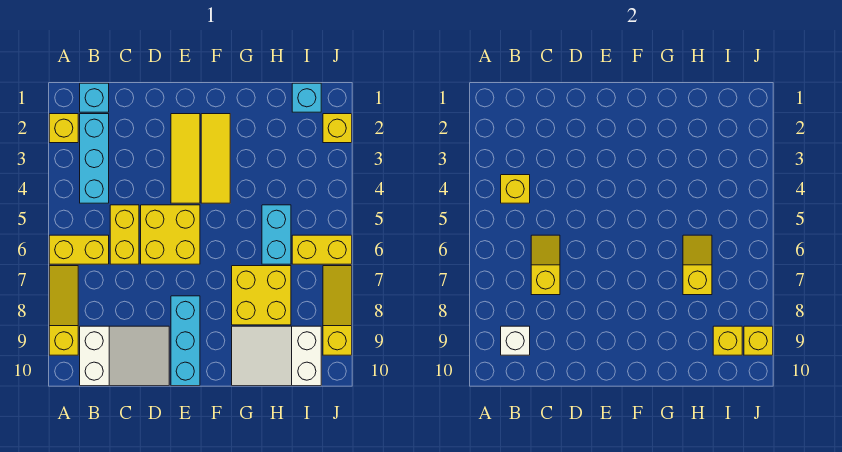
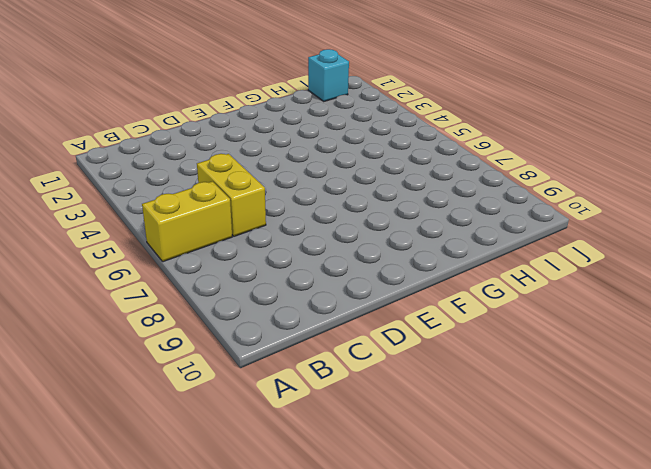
none -> yellow 1x1 brick [49,114,78,143]
none -> yellow 1x3 slope [49,266,78,355]
none -> cyan 1x1 brick [80,83,109,112]

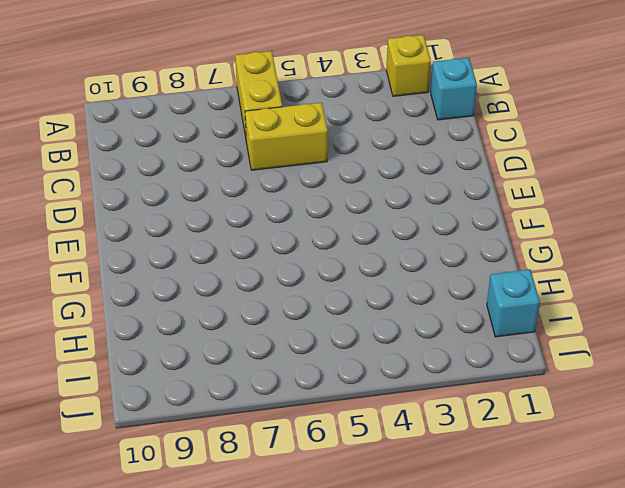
none -> yellow 1x3 slope [49,266,78,355]
none -> cyan 1x3 brick [80,114,109,203]
none -> white 2x3 slope [80,326,169,386]

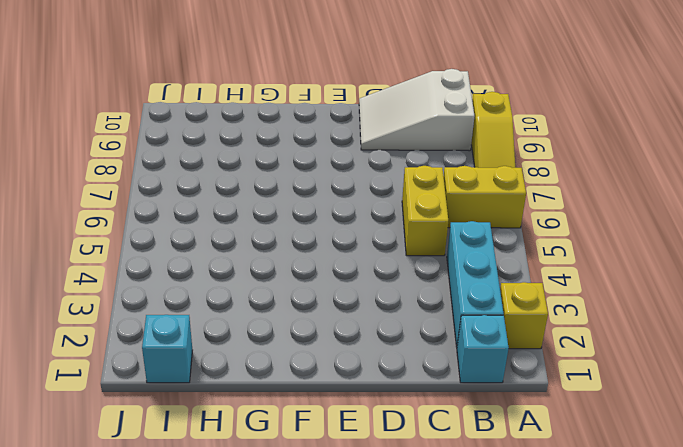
none -> yellow 2x2 brick [141,205,200,264]
none -> yellow 1x3 tile [171,114,200,203]
none -> cyan 1x3 brick [171,296,200,386]

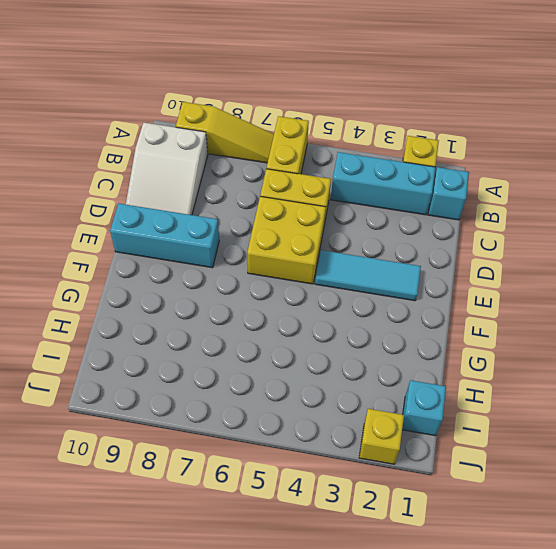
cyan 1x3 tile [315,250,421,301] -> yellow 1x3 tile [171,114,200,203]
none -> yellow 1x3 tile [201,114,230,203]
none -> yellow 2x2 brick [232,266,291,325]
none -> white 2x3 slope [232,326,321,386]

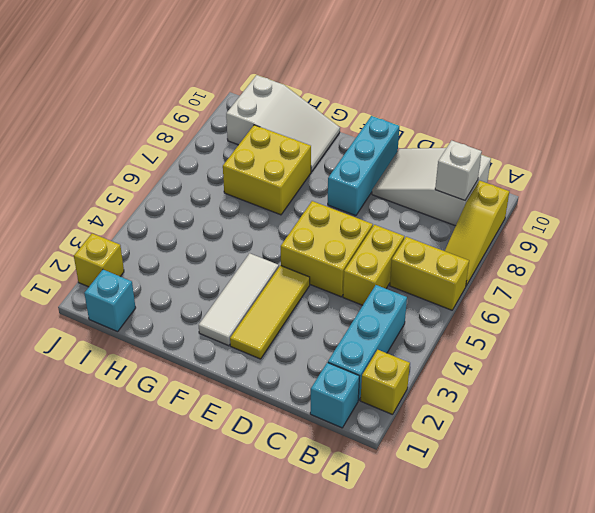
white 1x3 tile [199,253,279,346] -> yellow 1x3 tile [201,114,230,203]
none -> cyan 1x2 brick [262,205,291,264]
none -> yellow 1x2 brick [292,235,352,264]
none -> yellow 1x3 slope [323,266,352,355]

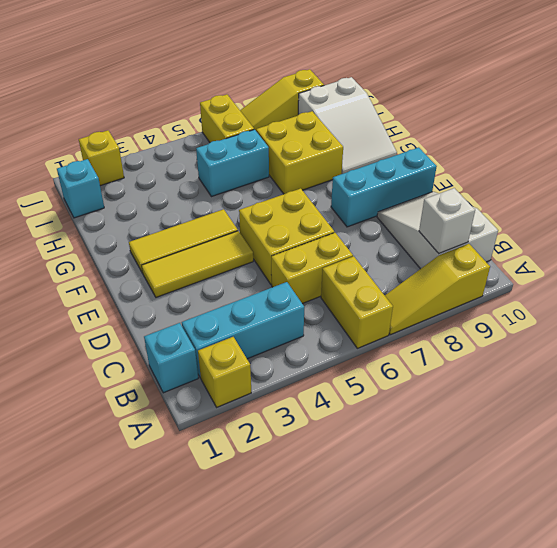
none -> yellow 1x1 brick [501,175,530,203]
none -> yellow 1x2 slope [531,235,560,295]
none -> yellow 1x2 slope [683,235,712,295]

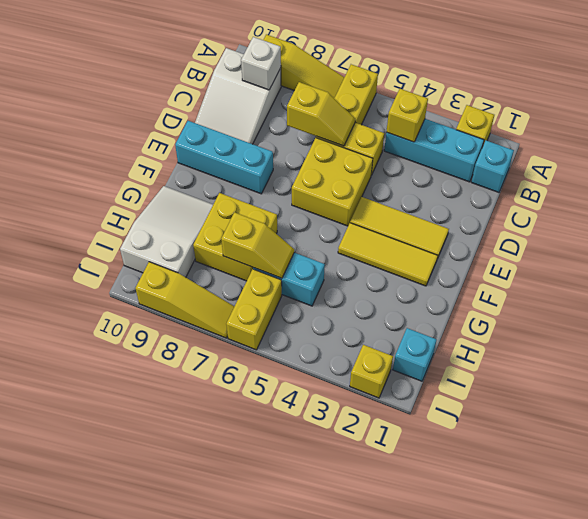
none -> yellow 1x1 brick [713,326,742,355]
none -> yellow 1x1 brick [744,326,773,355]

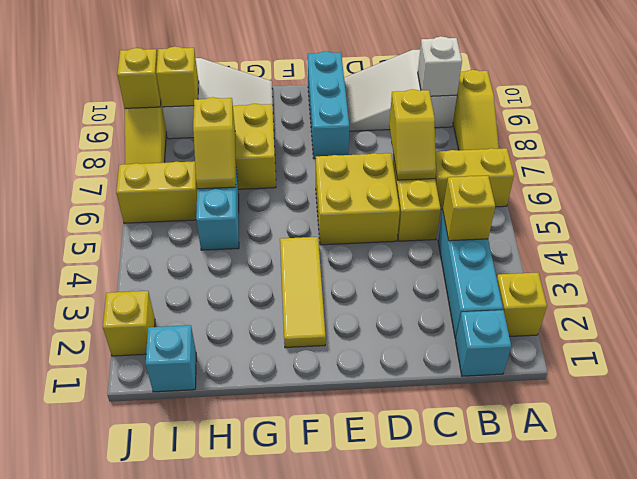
none -> yellow 1x3 tile [171,114,200,203]

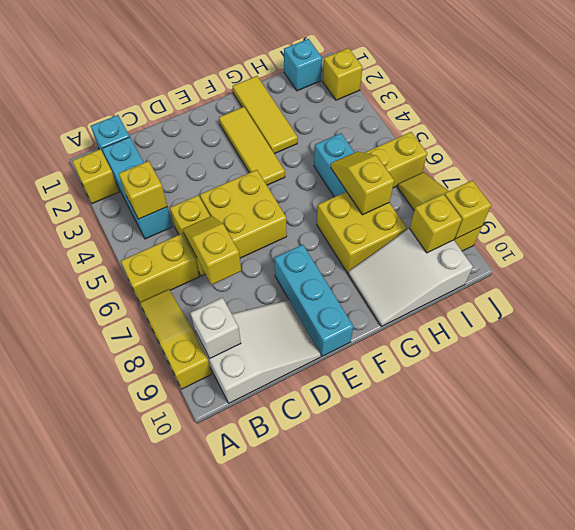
yellow 1x3 tile [233,76,298,154] -> yellow 1x3 tile moved to [171,114,200,203]

